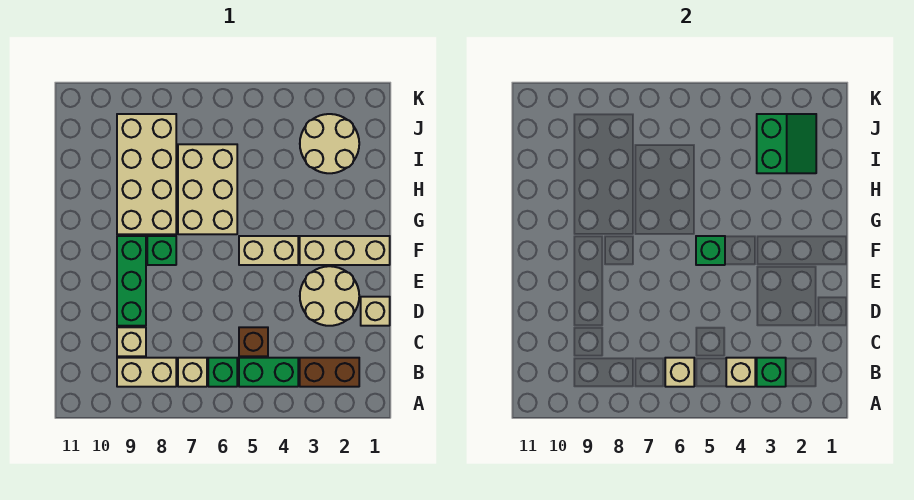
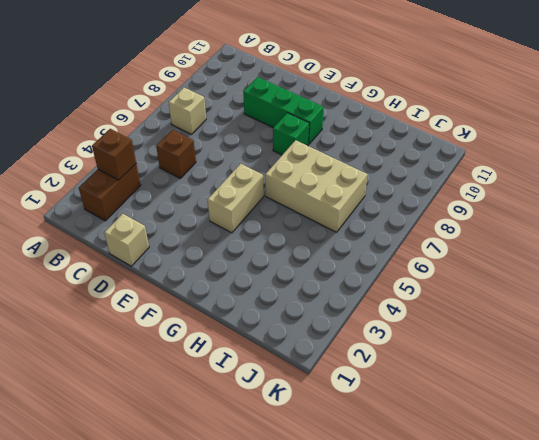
brown 1x1 brick [92,129,136,180] -> green 1x1 brick [757,358,786,387]
none -> green 1x2 brick [239,358,298,387]
none -> green 1x1 brick [208,358,237,387]
none -> tan 1x2 brick [117,358,176,387]

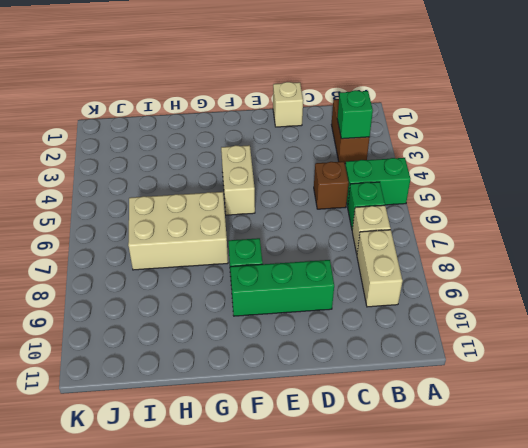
green 1x2 brick [345,158,411,207] -> green 1x2 brick turned to [239,358,298,387]
none -> tan 1x1 brick [117,327,146,356]
none -> tan 2x2 round brick [300,266,359,326]
none -> tan 1x3 brick [300,236,390,265]

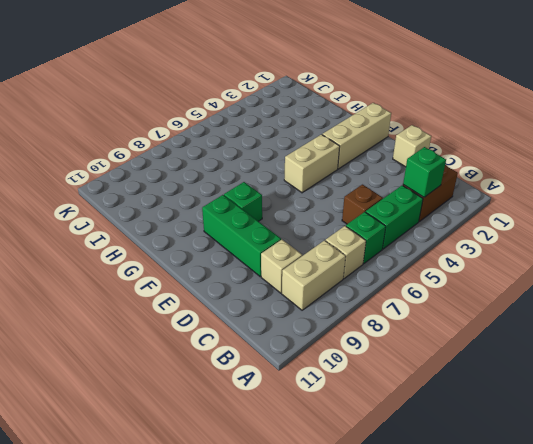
none -> tan 2x2 round brick [300,266,359,326]
none -> tan 2x3 brick [178,144,237,234]
none -> tan 2x4 brick [117,114,176,234]

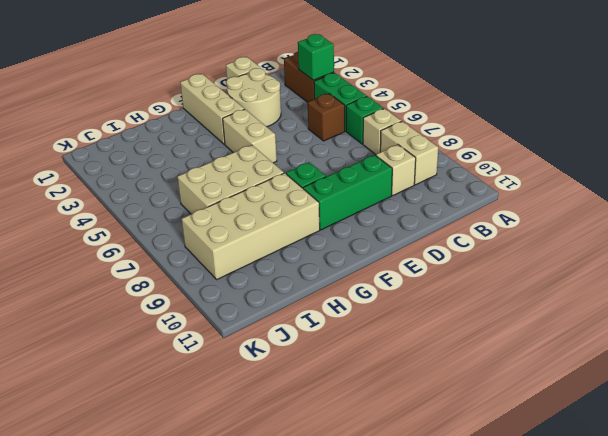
none -> tan 2x2 round brick [300,114,359,173]
none -> tan 1x1 brick [726,358,755,387]
none -> tan 1x1 brick [665,358,694,387]

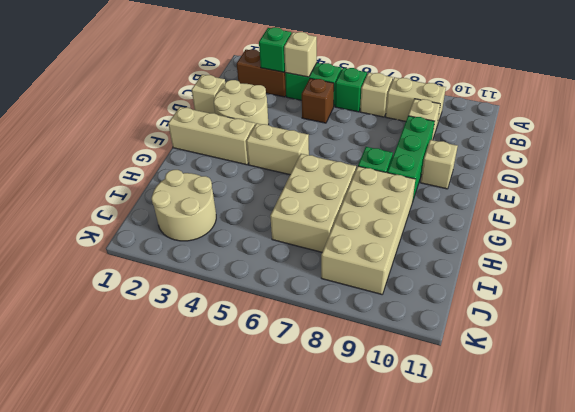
tan 1x1 brick [420,140,458,189] -> tan 1x1 brick moved to [665,358,694,387]
none -> green 1x1 brick [696,236,725,265]
none -> green 2x2 slope [757,114,816,173]

